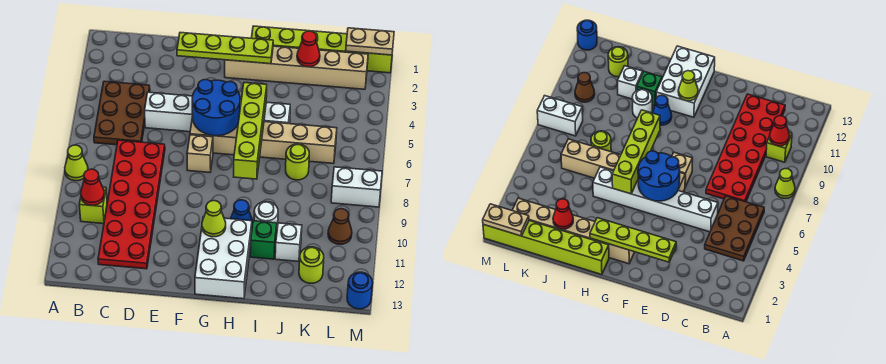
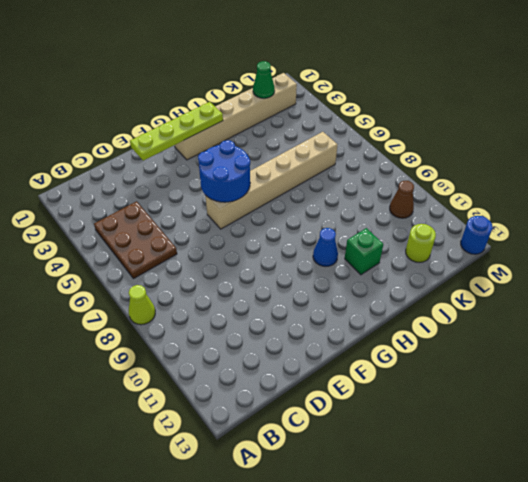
green 1x1 cone [253,61,275,98] -> none
none -> lime 1x1 brick [79,187,107,224]
none -> red 2x6 plate [98,140,165,269]
none -> white 1x6 brick [145,92,290,132]

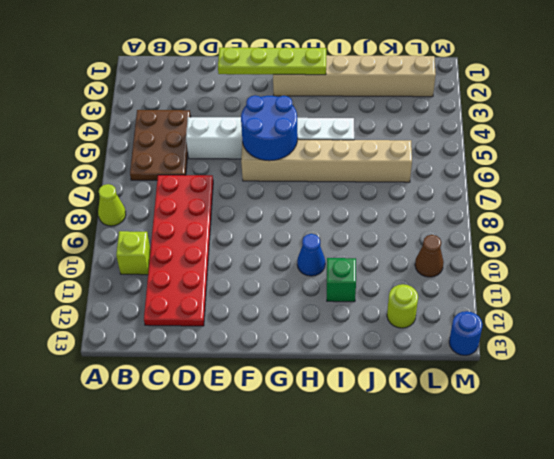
none -> tan 1x1 brick [187,135,213,172]
none -> white 2x3 brick [195,217,252,299]
none -> lime 1x6 brick [252,26,392,73]

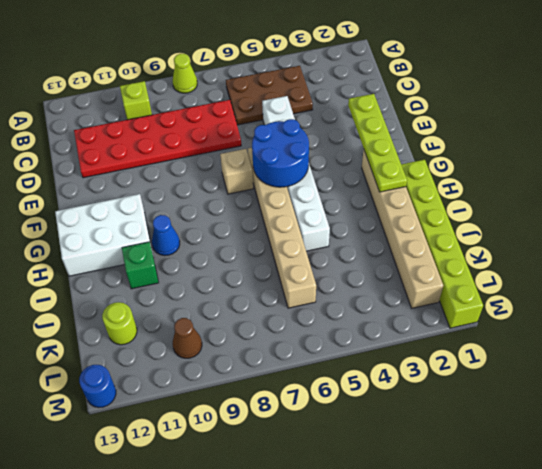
none -> white 1x1 round brick [254,202,278,228]
none -> lime 1x1 round brick [286,144,309,180]
none -> white 1x1 brick [275,223,302,261]

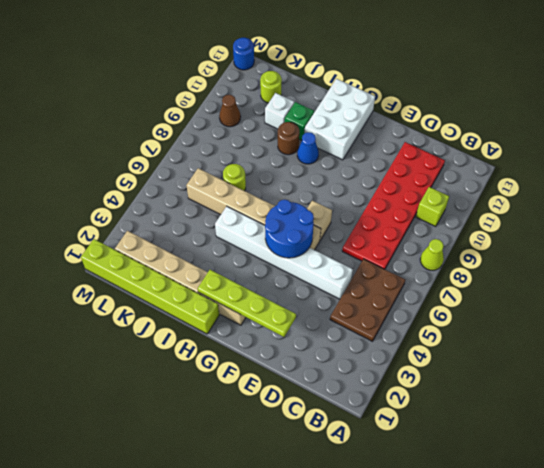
brown 1x1 round brick [278,122,299,155] -> white 1x1 round brick [254,202,278,228]
none -> white 1x2 brick [331,167,382,207]
none -> red 1x1 cone [81,169,105,205]
none -> lime 1x1 cone [202,201,226,237]

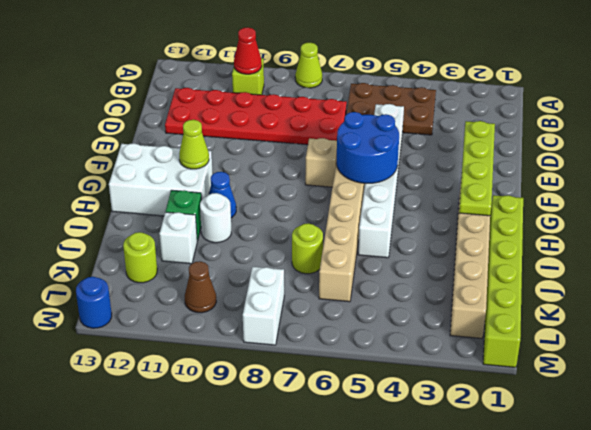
none -> lime 1x4 brick [234,83,267,179]
none -> red 1x1 cone [297,31,320,67]
none -> tan 1x2 plate [346,28,394,55]

